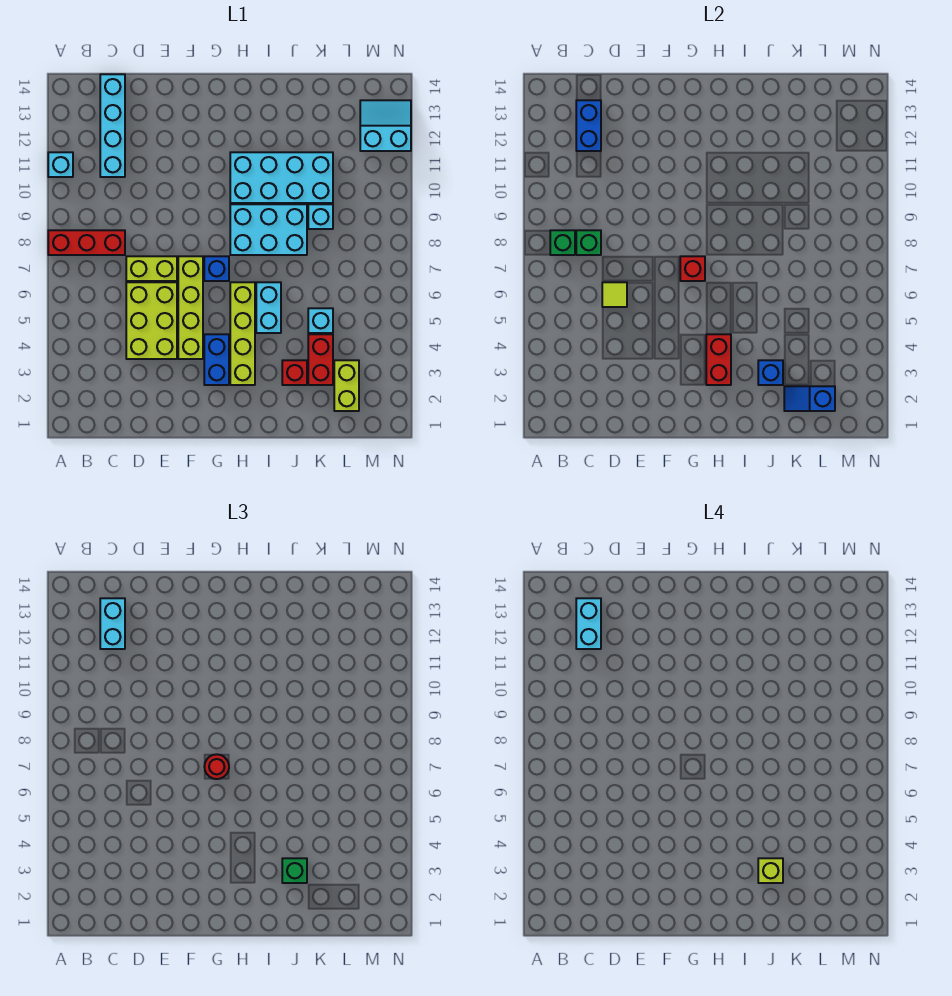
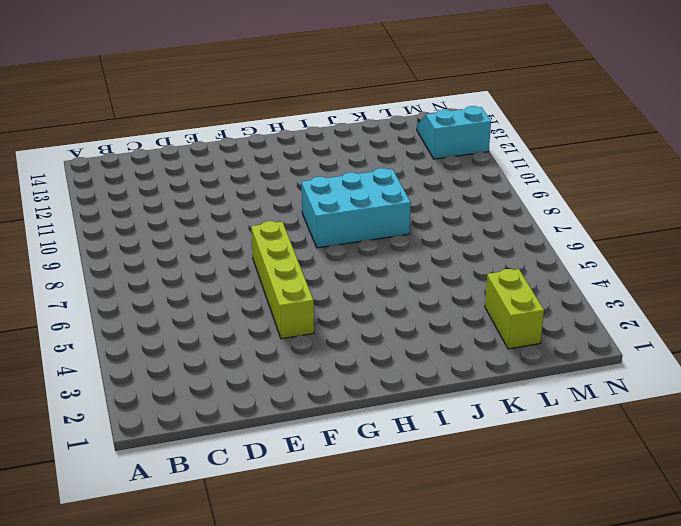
none -> red 1x3 brick [48,230,125,255]
none -> cyan 1x1 brick [48,152,73,177]
none -> cyan 1x4 brick [100,74,125,177]
none -> lime 2x3 brick [126,282,177,359]

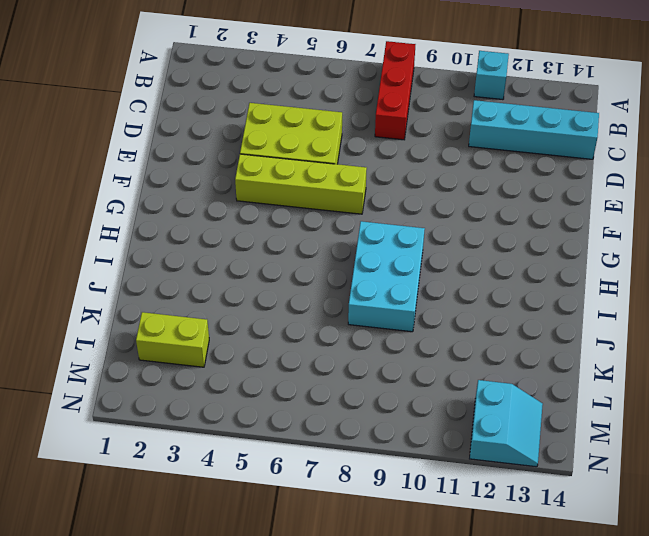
none -> lime 1x2 brick [126,256,177,281]
none -> blue 1x2 brick [204,334,229,385]
none -> blue 1x1 brick [204,256,229,281]
none -> lime 1x4 brick [230,282,255,385]

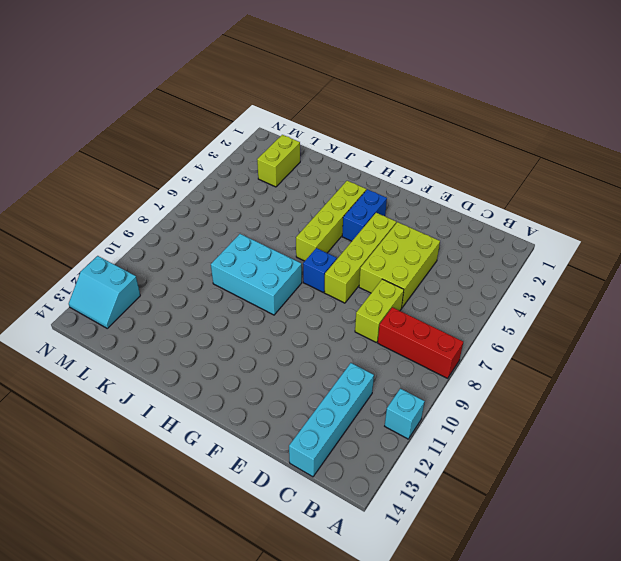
lime 1x2 brick [355,279,404,343] -> lime 1x2 brick turned to [126,256,177,281]
none -> cyan 2x4 brick [230,152,333,203]
none -> cyan 1x2 brick [256,282,281,333]
none -> red 1x1 brick [282,360,307,385]
none -> red 1x2 brick [308,334,333,385]

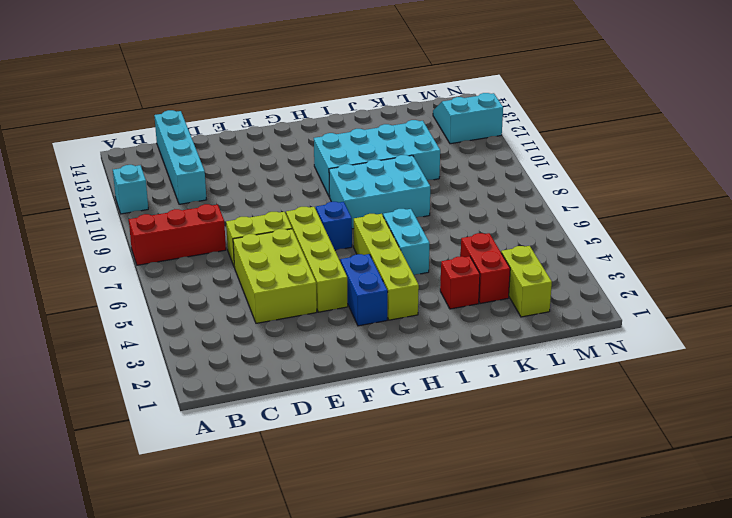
none -> cyan 1x1 brick [308,308,333,333]
none -> cyan 1x1 brick [308,204,333,229]
none -> green 1x1 brick [550,230,575,255]
none -> green 1x1 brick [576,230,601,255]

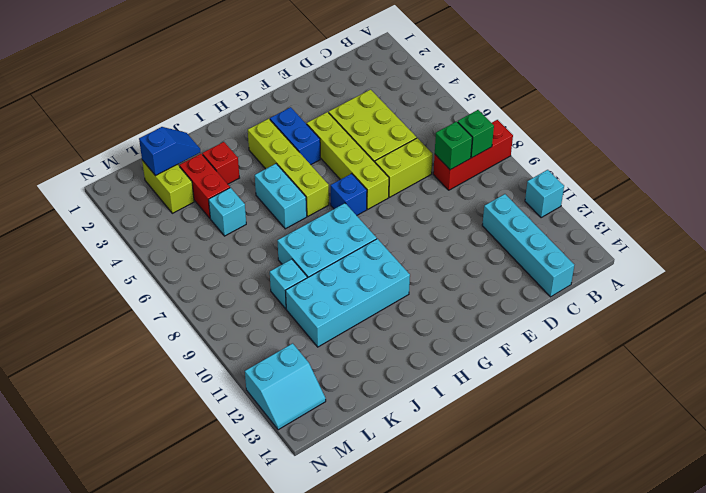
none -> blue 1x2 brick [576,100,601,151]
none -> lime 1x1 tile [602,282,627,307]
none -> red 1x1 brick [680,256,705,281]
none -> red 1x2 brick [706,334,731,385]

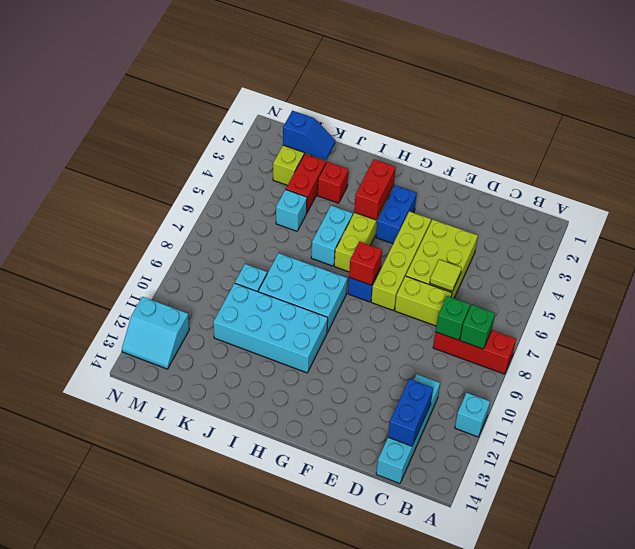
none -> blue 1x1 brick [758,360,783,385]
none -> cyan 1x2 brick [100,598,125,649]
none -> red 1x1 round brick [204,754,229,779]
none -> green 1x1 brick [282,858,307,883]

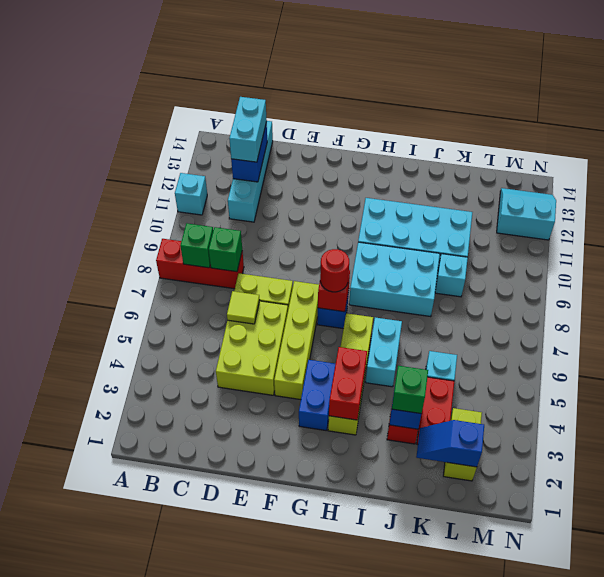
none -> cyan 1x2 brick [576,598,601,649]
none -> lime 1x1 brick [758,858,783,883]

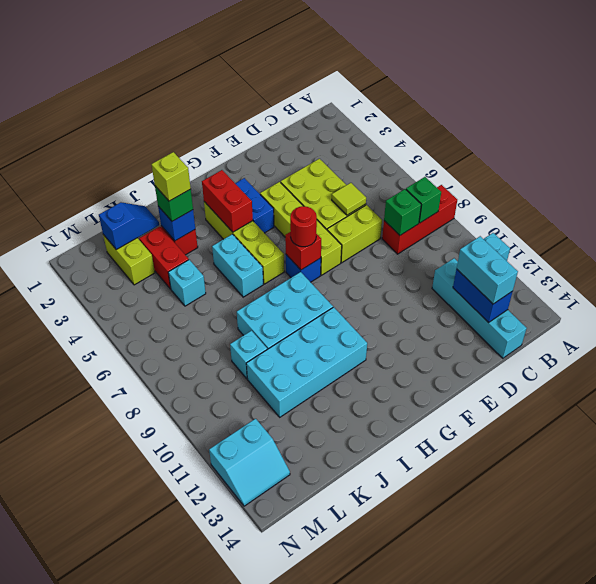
none -> cyan 1x2 brick [576,598,601,649]

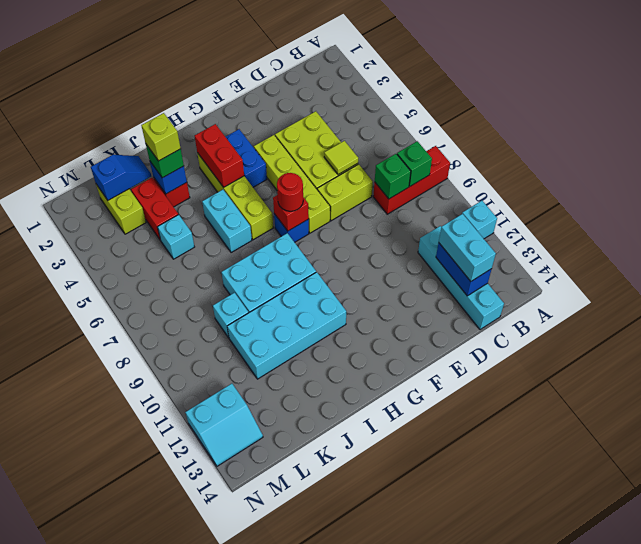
none -> cyan 1x2 brick [576,598,601,649]

